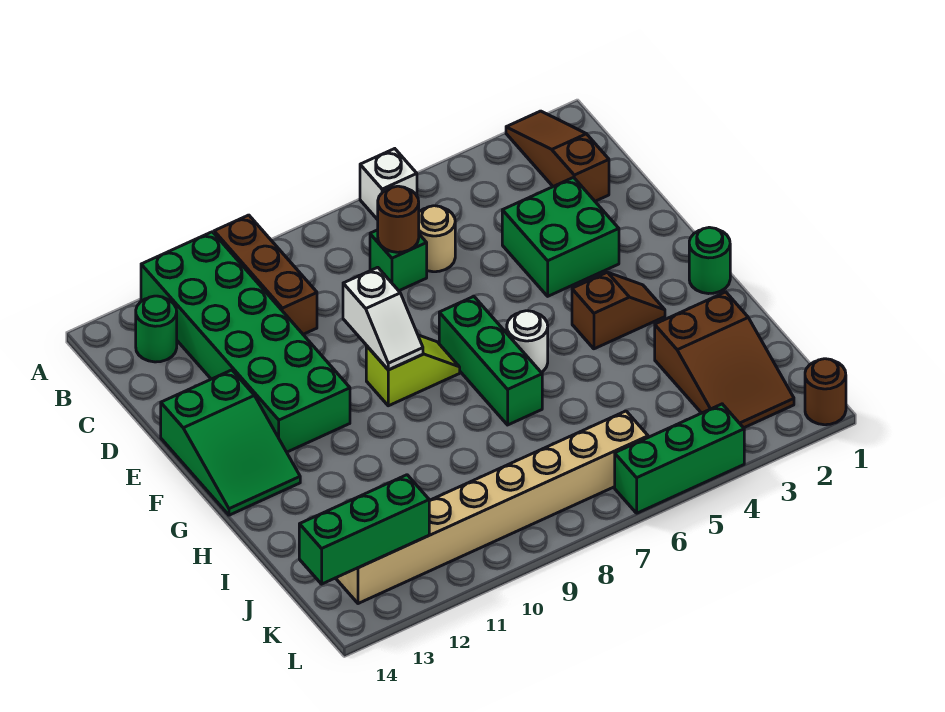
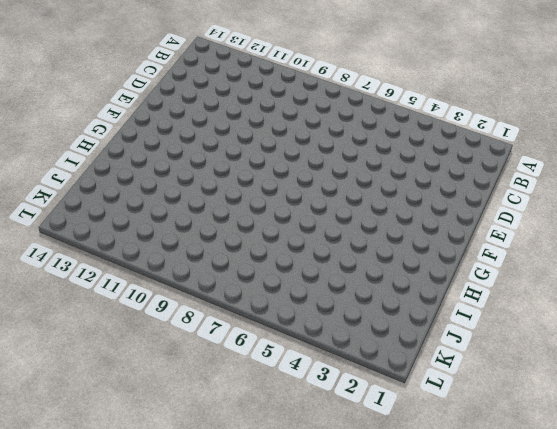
none -> brown 1x3 slope [506,111,609,201]
none -> white 1x1 brick [360,149,417,220]
none -> brown 1x3 brick [214,215,317,334]

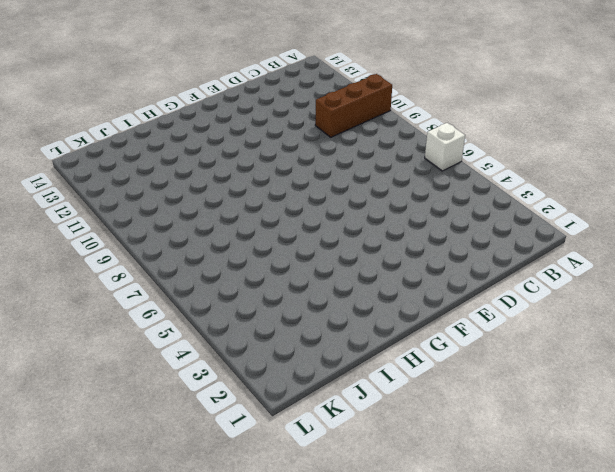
none -> brown 1x3 slope [506,111,609,201]
none -> green 2x6 brick [141,232,350,452]
none -> green 1x1 round brick [136,296,177,362]

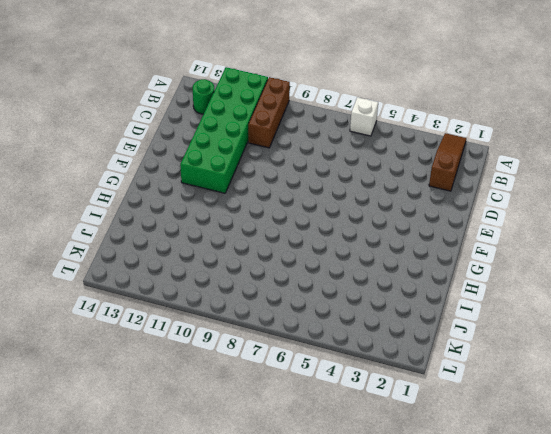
none -> tan 1x1 round brick [419,206,455,272]
none -> green 1x1 brick [370,230,427,291]
none -> green 2x2 brick [502,177,619,296]

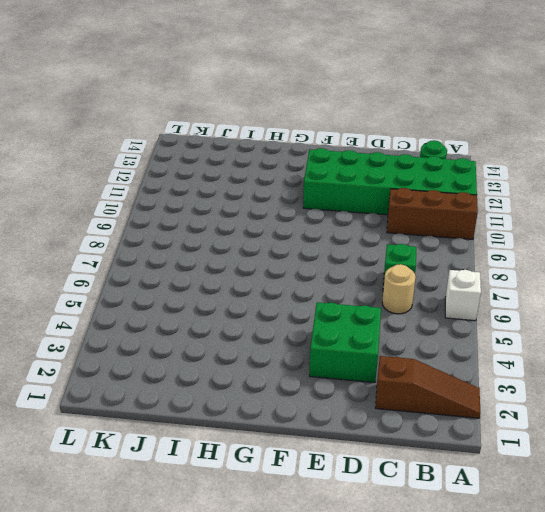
none -> green 2x3 slope [161,370,300,515]
none -> green 1x3 brick [439,296,542,425]
none -> lime 1x2 slope [366,335,460,406]

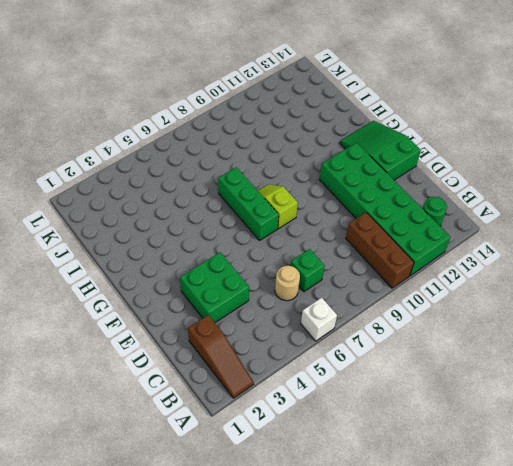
lime 1x2 slope [258,184,298,229] -> lime 1x2 slope turned to [366,335,460,406]
none -> green 1x1 round brick [689,227,730,294]
none -> brown 1x2 slope [572,272,665,349]
none -> white 1x1 round brick [507,311,548,372]

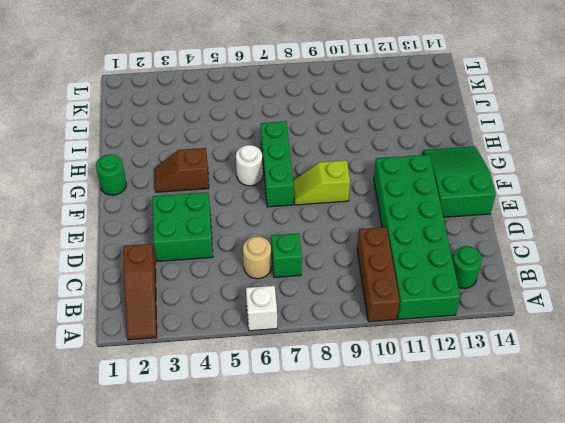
none -> brown 2x3 slope [655,292,794,428]
none -> tan 1x8 brick [336,411,648,604]
none -> brown 1x1 round brick [805,359,846,425]

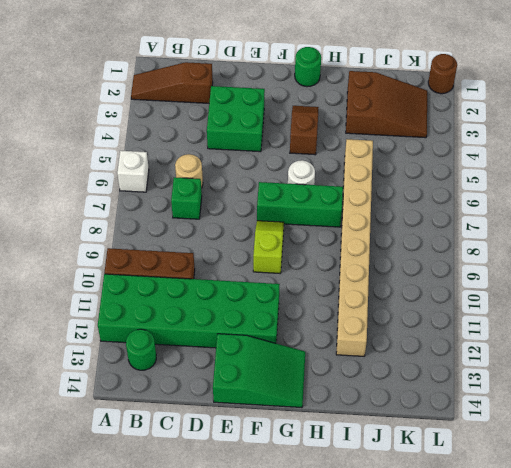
tan 1x8 brick [336,139,373,356] -> tan 1x8 brick moved to [336,411,648,604]
none -> green 1x3 brick [615,404,744,513]
none -> brown 1x1 round brick [378,186,419,252]
none -> white 1x2 slope [343,267,423,370]

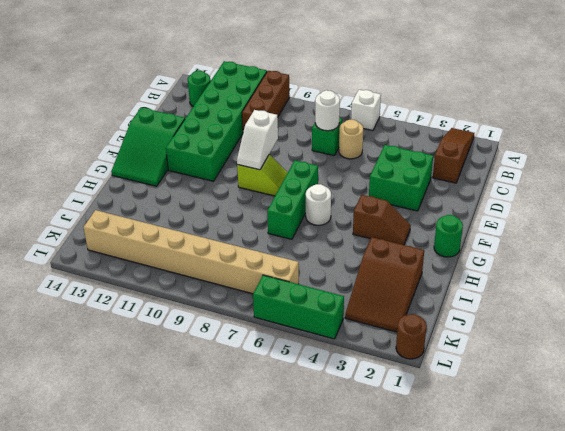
white 1x1 round brick [315,90,340,131] -> brown 1x1 round brick [378,186,419,252]
none -> green 1x3 brick [299,475,429,584]

